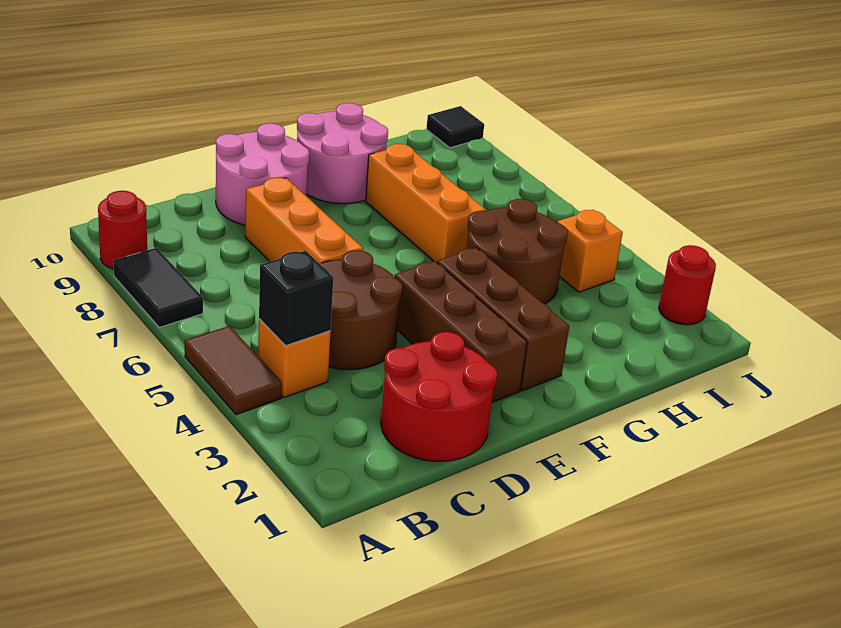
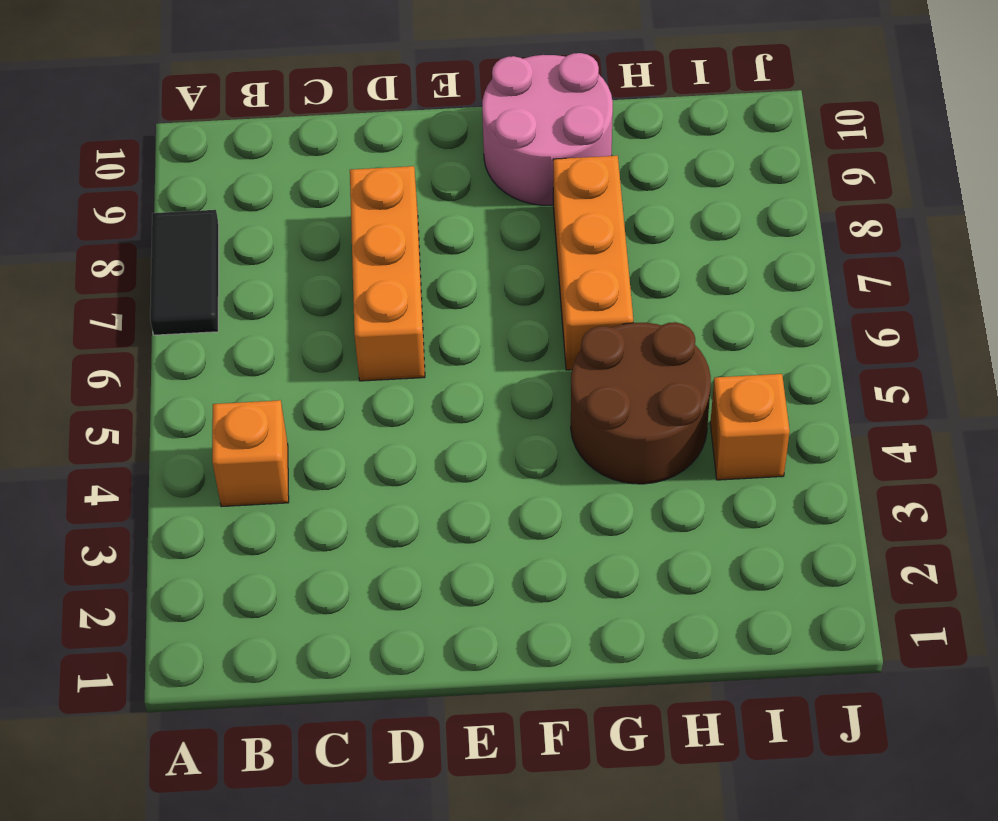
none -> brown 1x2 tile [185,326,282,415]
none -> red 1x1 round brick [98,191,147,269]
none -> red 2x2 round brick [381,332,497,461]

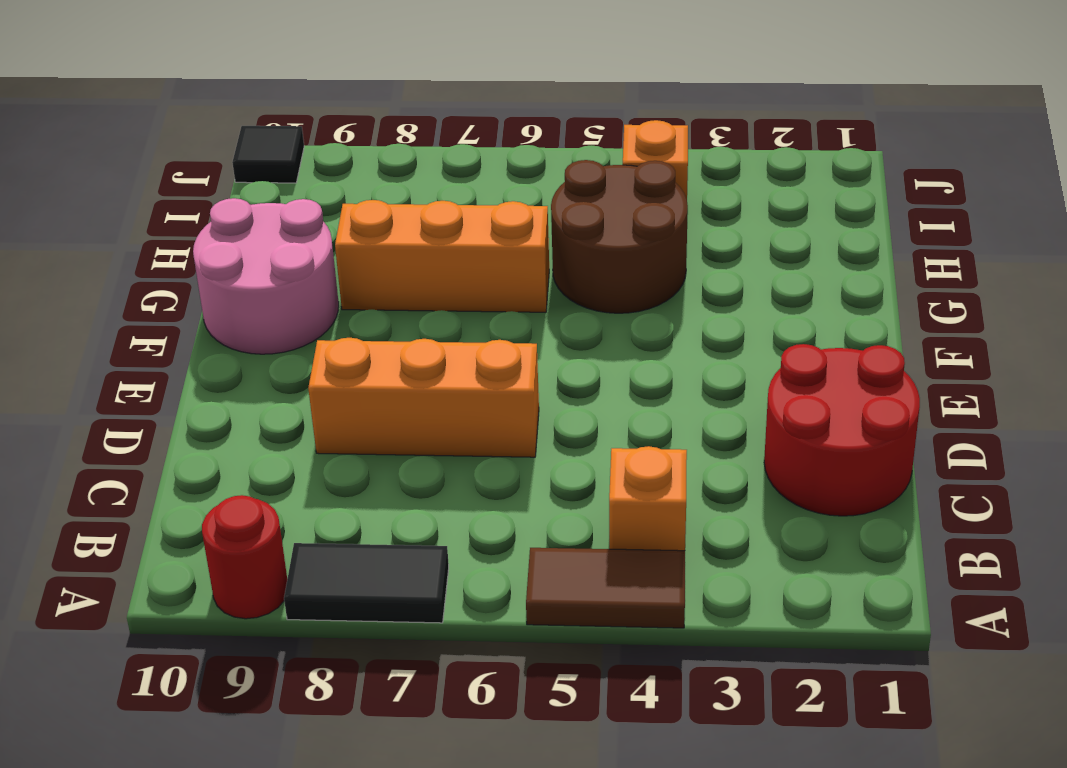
none -> brown 2x2 round brick [320,250,402,370]
none -> pink 2x2 round brick [216,123,309,225]
none -> brown 1x3 brick [395,261,527,402]

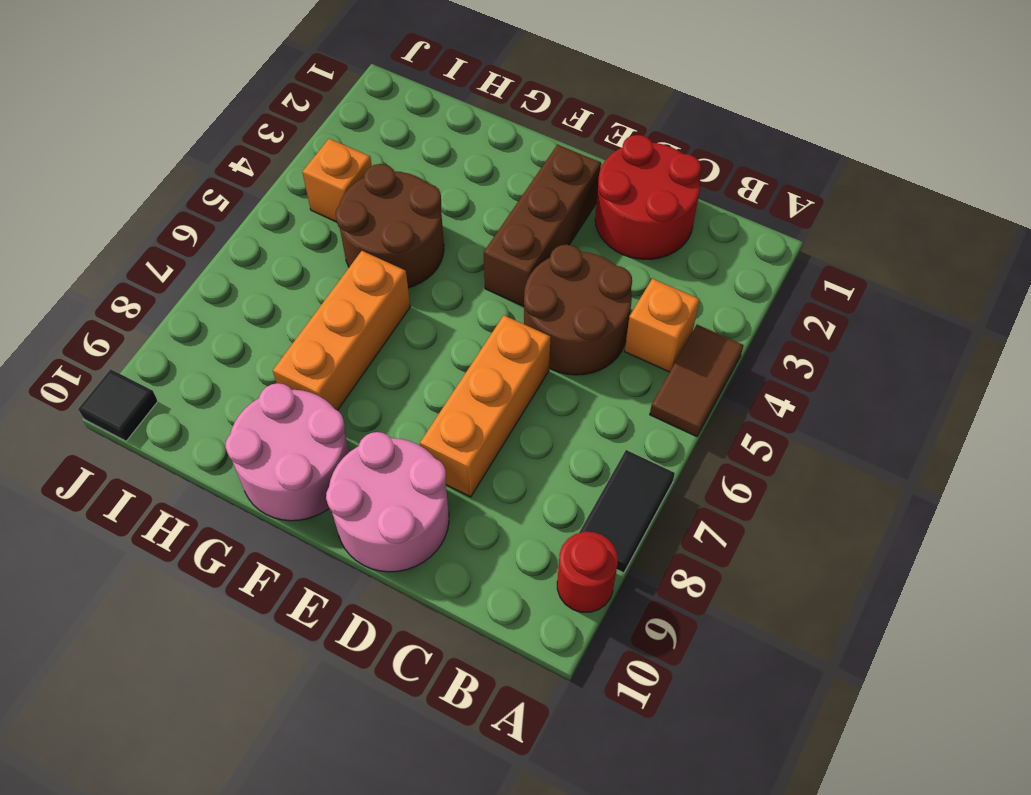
none -> brown 1x3 brick [437,248,569,391]
none -> red 1x1 round brick [659,245,716,325]
none -> black 1x1 brick [259,251,334,345]

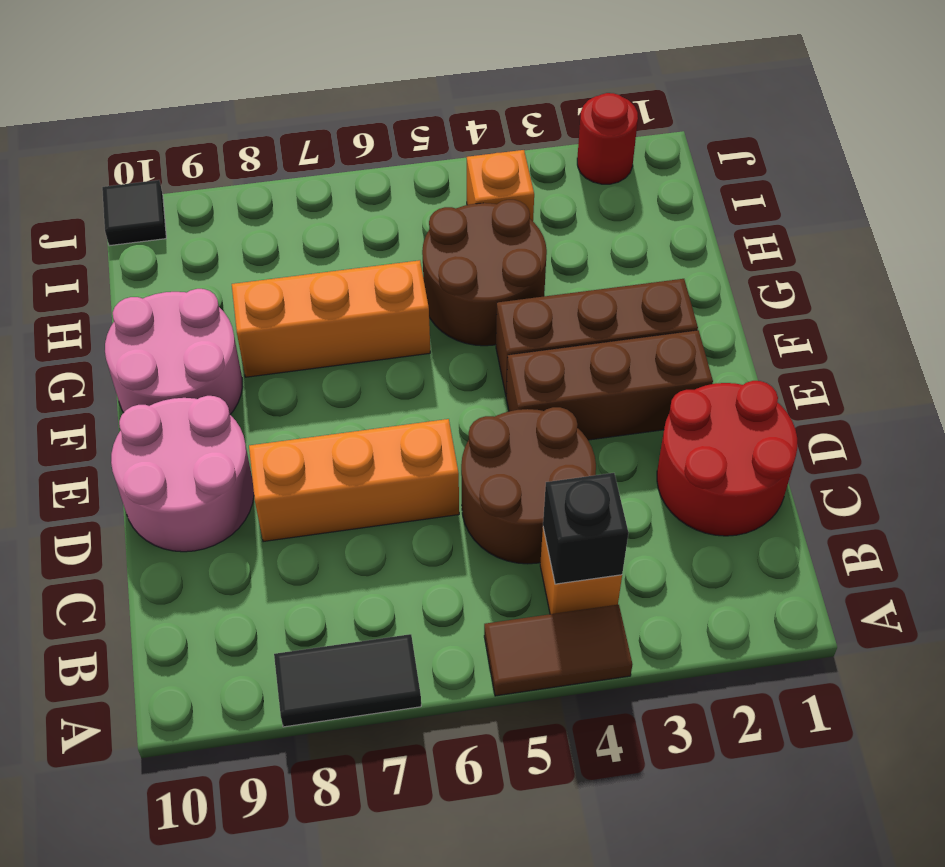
none -> red 1x1 round brick [98,191,147,269]

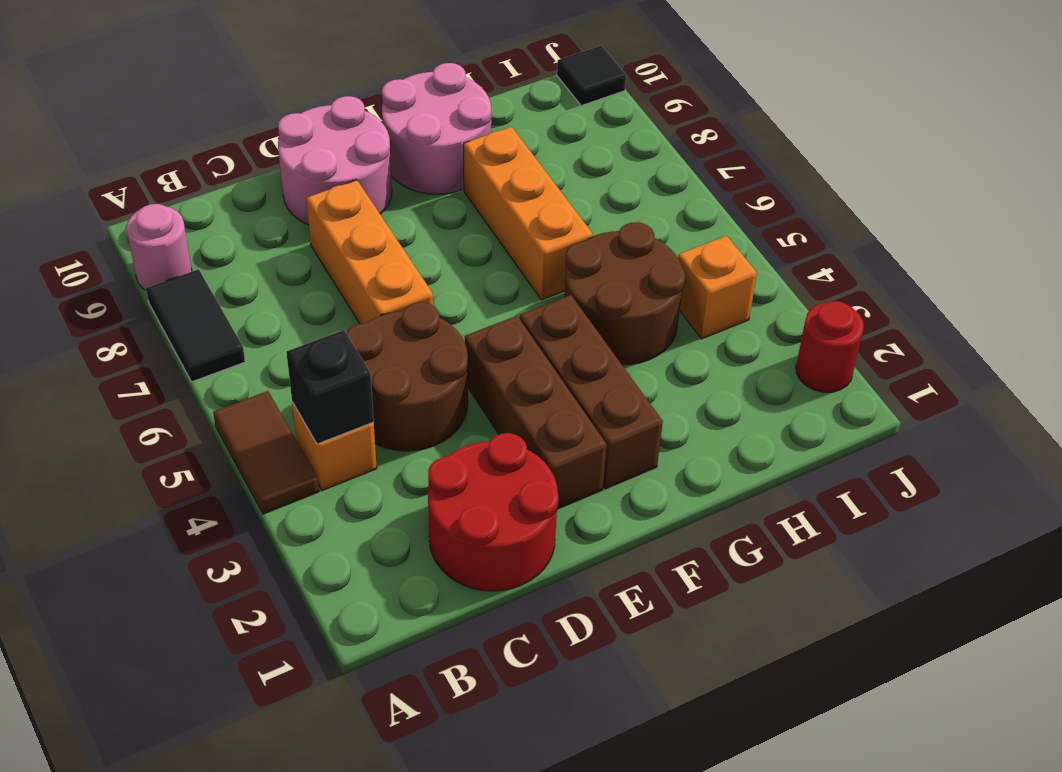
pink 1x1 round brick [127,204,192,290] -> red 1x1 round brick [98,191,147,269]

